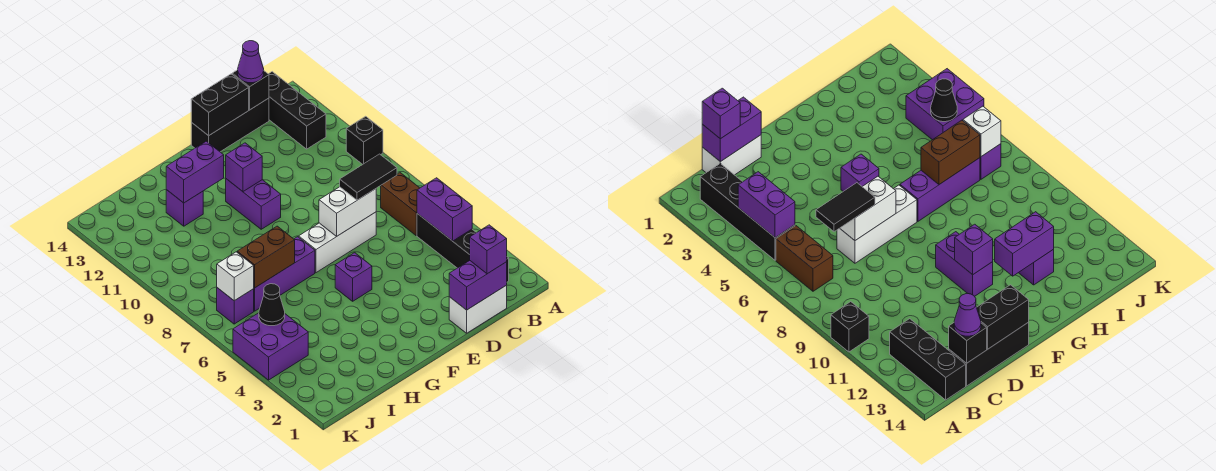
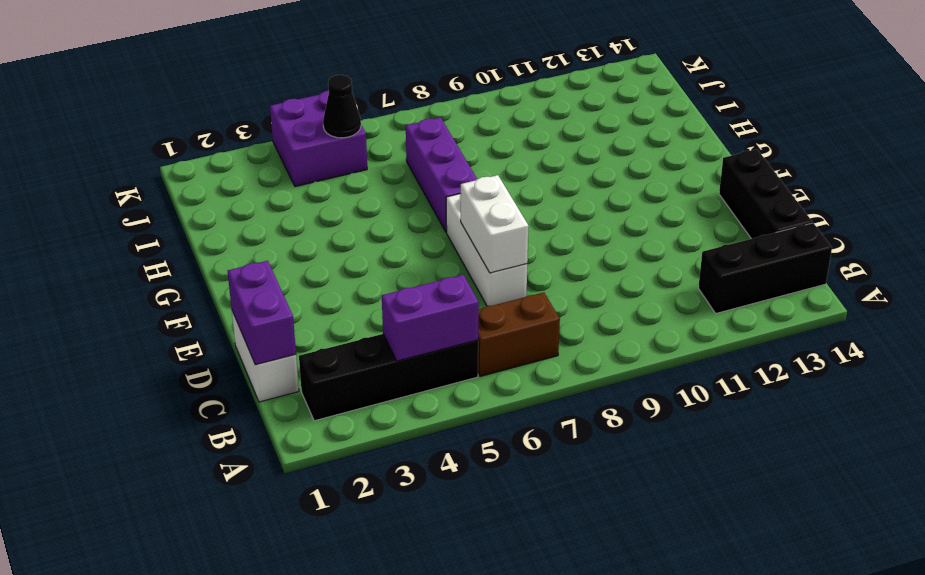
none -> black 1x1 brick [346,116,383,164]
none -> purple 1x1 brick [335,253,372,301]
none -> purple 1x2 brick [226,179,281,229]

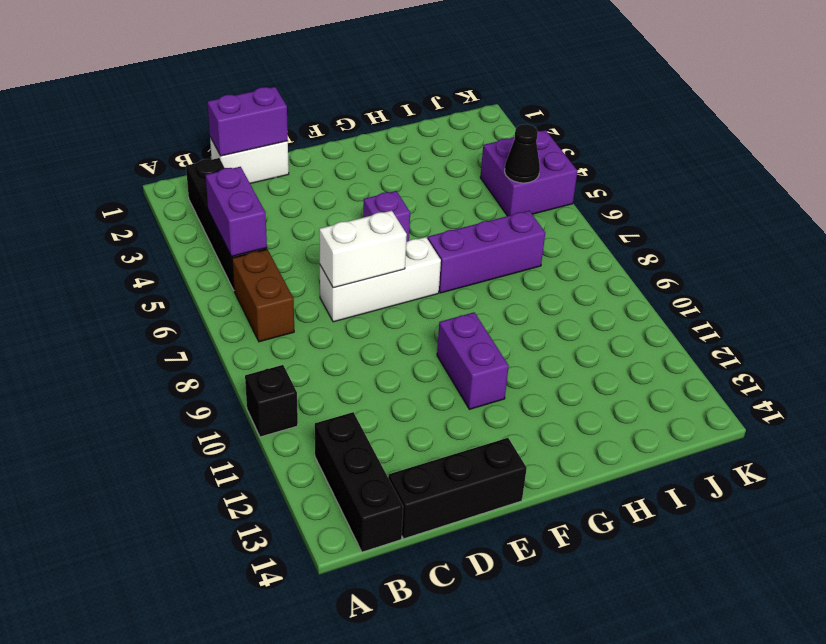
none -> purple 1x1 brick [166,190,203,226]
none -> purple 1x1 brick [217,288,254,324]
none -> black 1x1 brick [232,70,269,110]

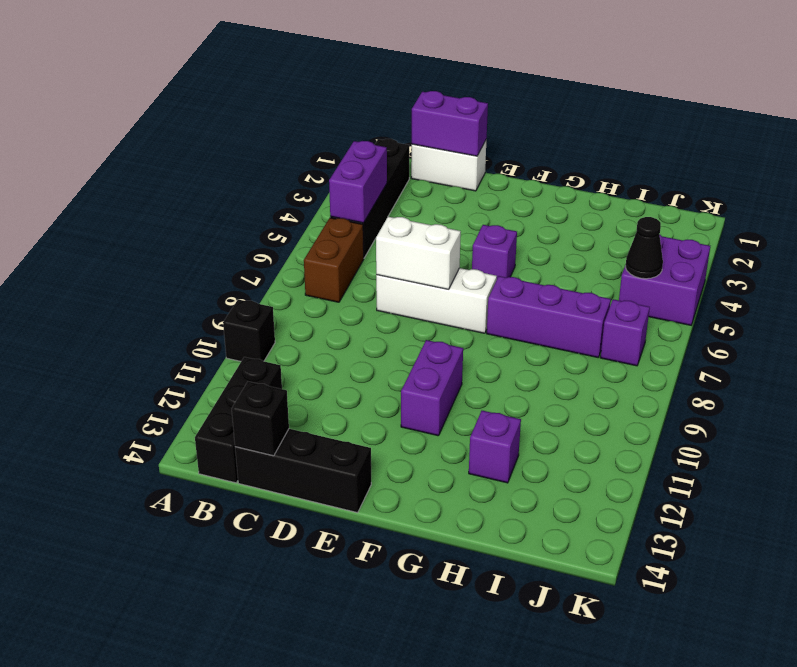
none -> black 1x2 brick [191,74,249,136]
none -> purple 1x1 brick [226,143,262,191]
none -> purple 1x2 brick [166,141,224,203]

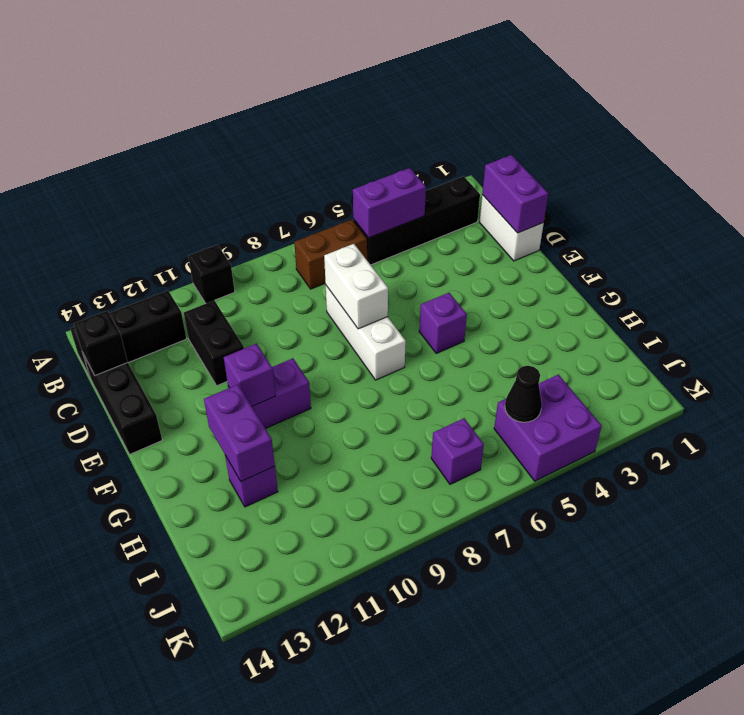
black 1x2 brick [184,300,244,386] -> black 1x2 brick moved to [191,74,249,136]
none -> purple 1x3 brick [254,237,315,311]
none -> brown 1x2 brick [237,226,295,288]
none -> white 1x1 brick [217,252,254,301]

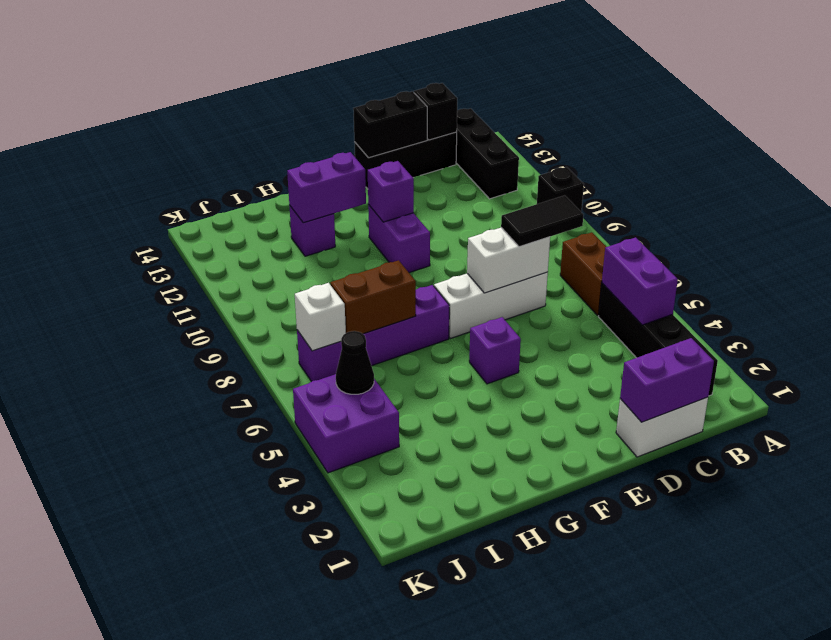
none -> purple 1x1 brick [470,225,507,274]
none -> purple 1x1 cone [238,41,264,83]

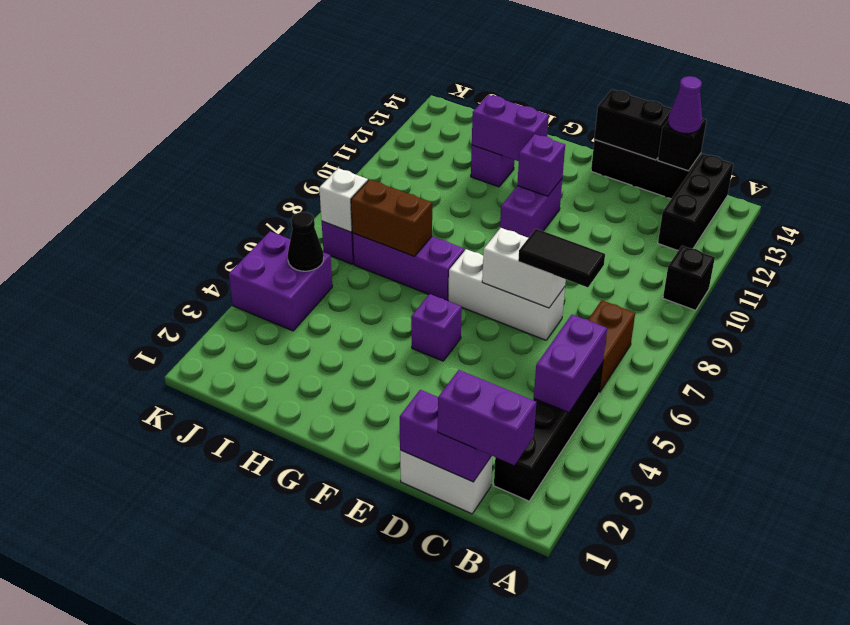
purple 1x2 brick [438,370,536,465] -> purple 1x1 brick [470,225,507,274]

